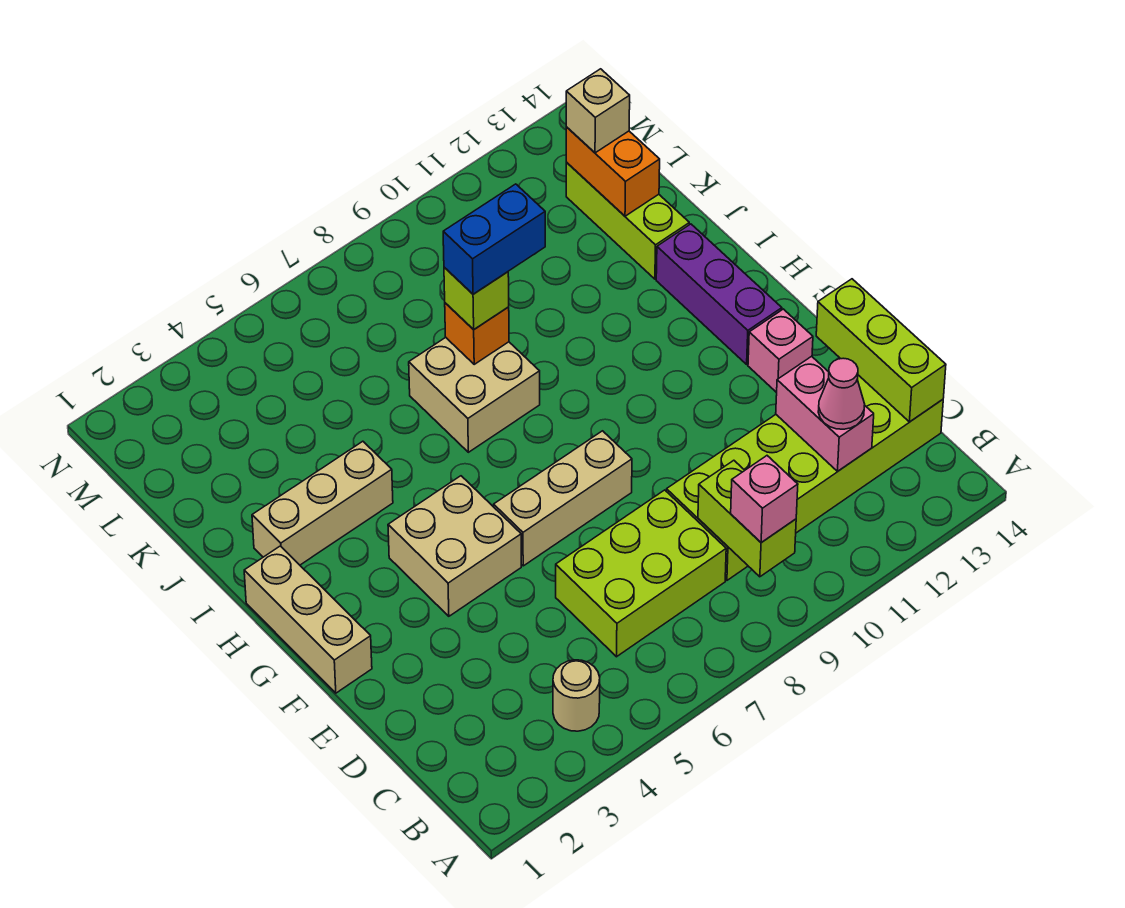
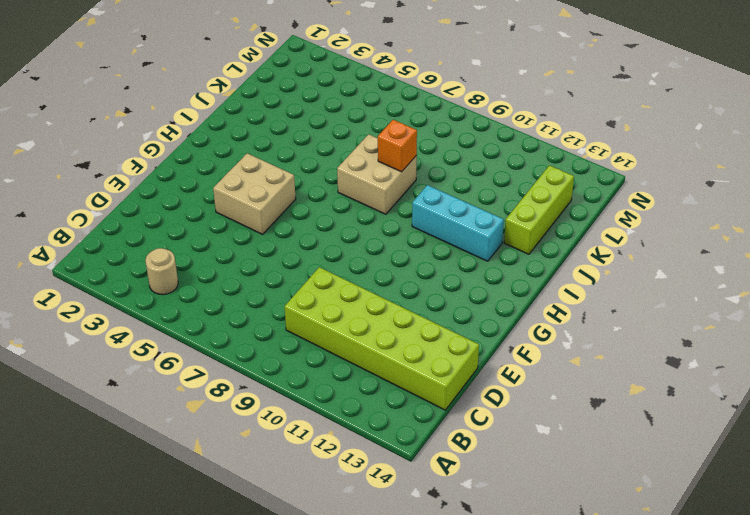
cyan 1x3 brick [412,185,504,261] -> none
none -> lime 2x3 brick [556,490,726,657]
none -> tan 1x3 brick [244,546,372,693]
none -> tan 1x3 brick [494,431,632,566]

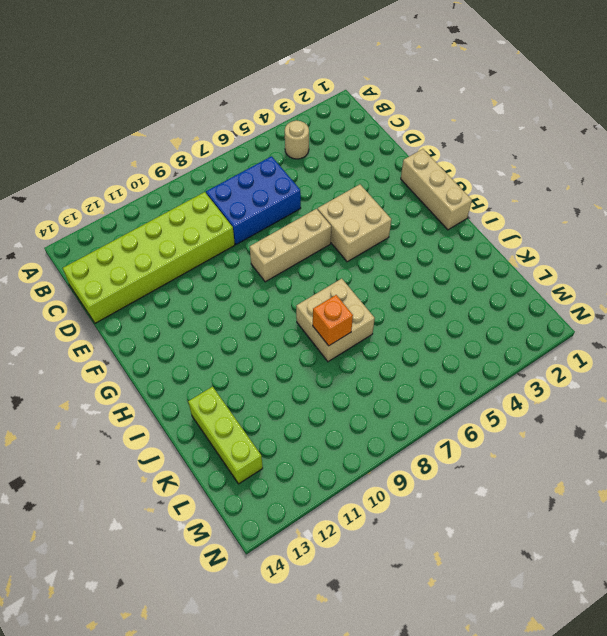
blue 2x3 brick [206,156,301,244] -> lime 2x3 brick [556,490,726,657]
none -> pink 1x1 brick [748,309,813,393]
none -> purple 1x3 brick [656,224,782,364]
none -> tan 1x3 brick [252,441,393,565]

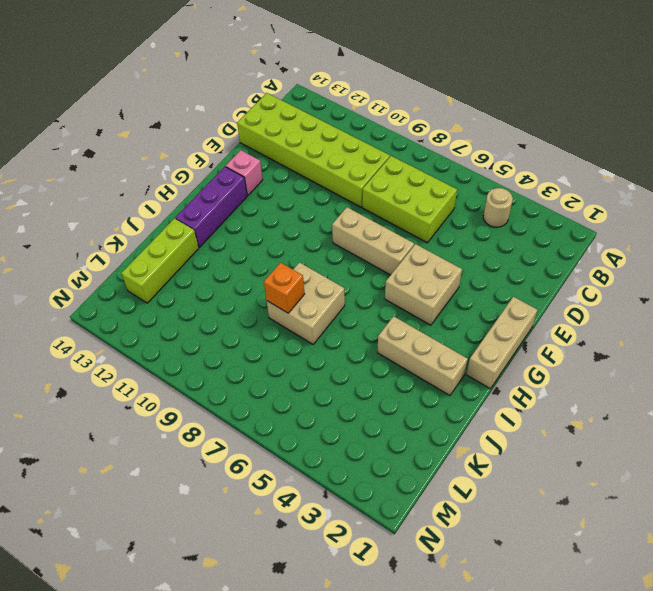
none -> lime 1x2 brick [698,460,796,577]
none -> pink 1x2 brick [776,356,874,471]
none -> lime 1x3 brick [816,279,946,422]

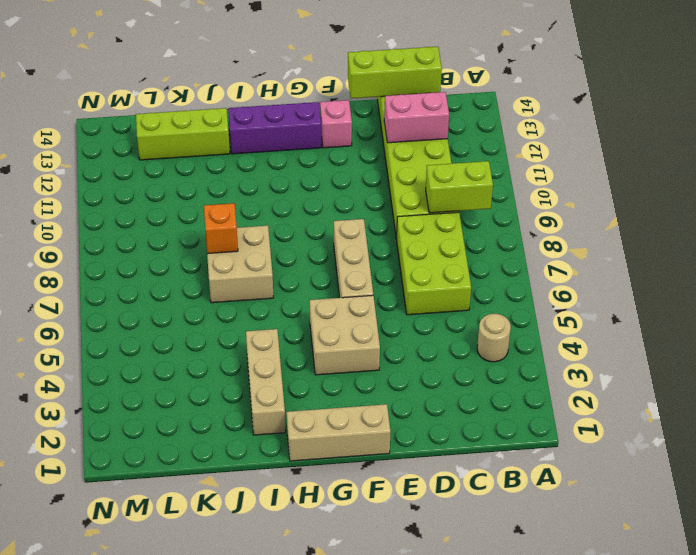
none -> orange 1x2 brick [566,127,660,216]
none -> pink 1x1 brick [731,456,798,543]
none -> pink 1x1 cone [818,358,865,429]

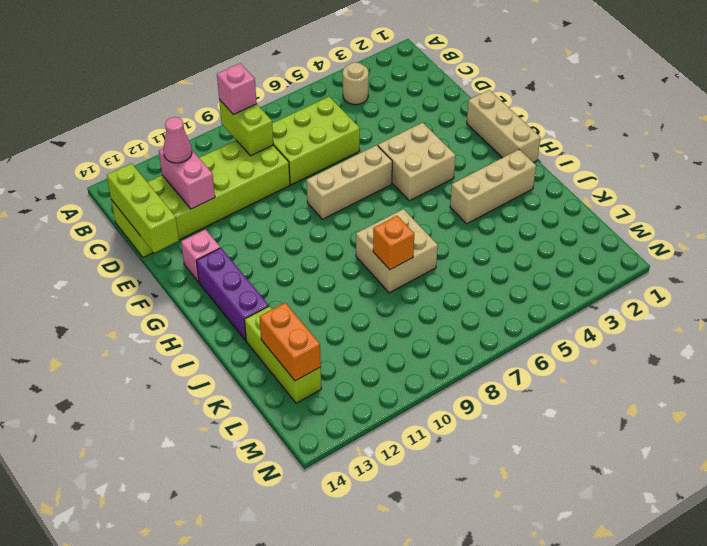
none -> lime 1x1 brick [444,267,509,330]
none -> tan 1x1 brick [566,69,630,153]
none -> blue 1x2 brick [443,184,545,294]

